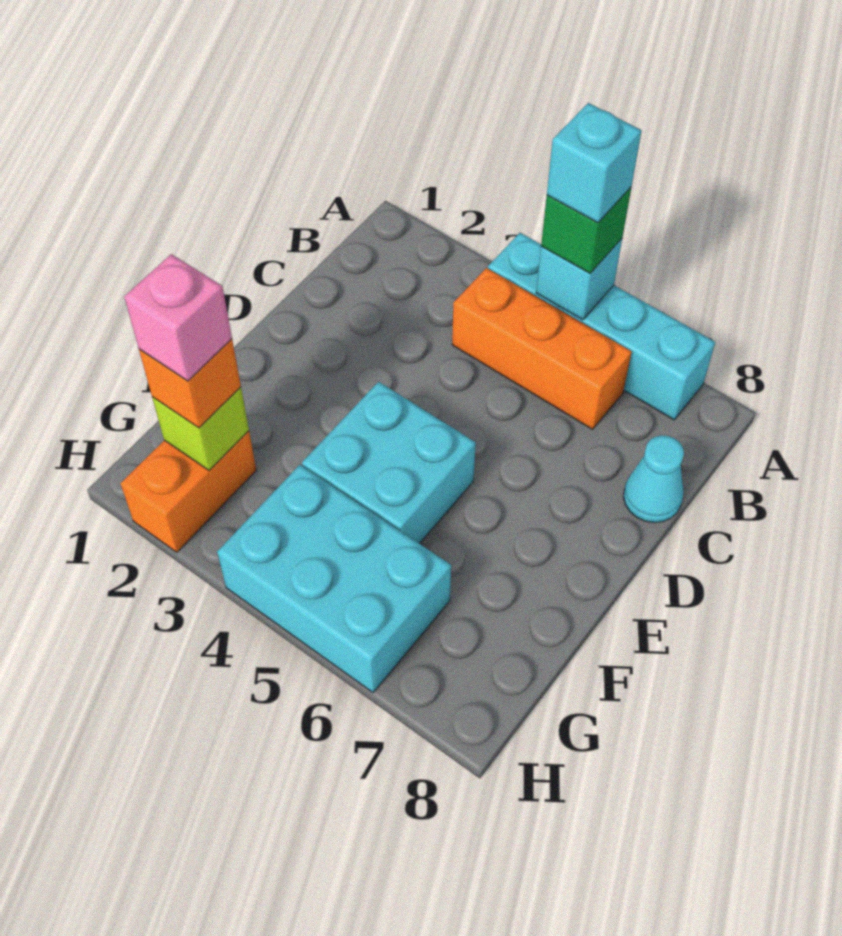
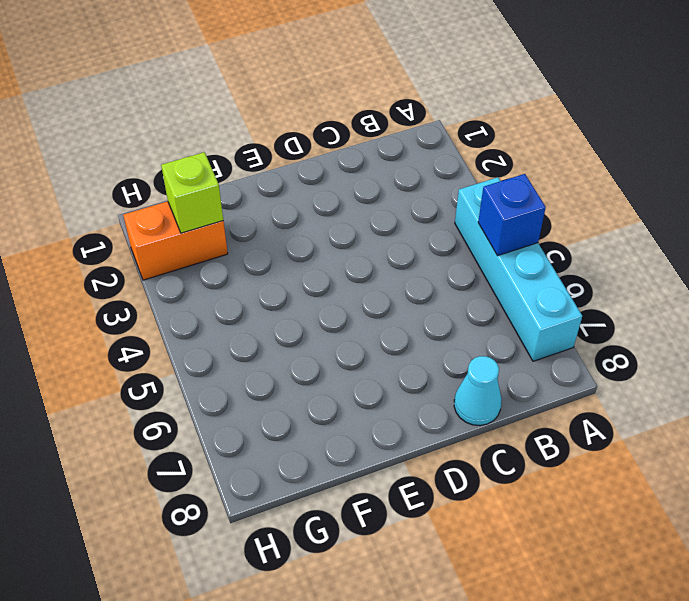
blue 1x1 brick [478,174,546,256] -> cyan 1x1 brick [536,239,622,320]
none -> orange 1x3 brick [452,268,632,429]
none -> cyan 2x2 brick [302,382,476,544]
none -> cyan 2x3 brick [217,465,451,693]

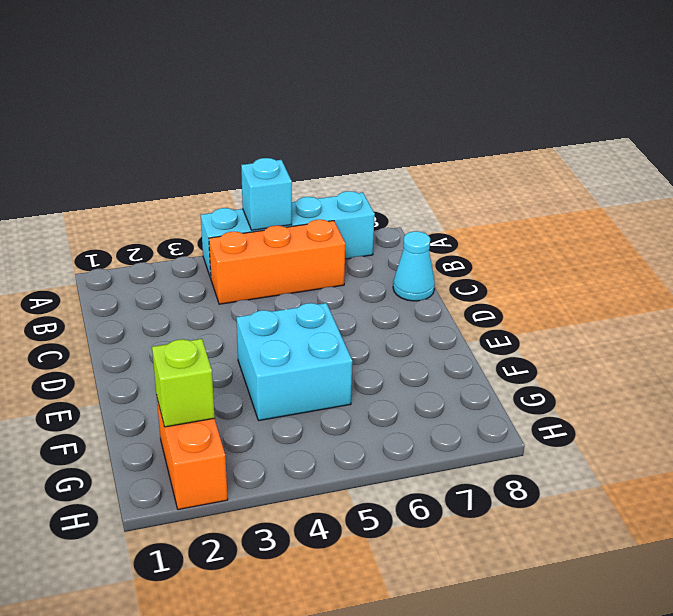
none -> cyan 2x3 brick [217,465,451,693]
none -> green 1x1 brick [541,187,631,273]
none -> orange 1x1 brick [139,339,241,428]

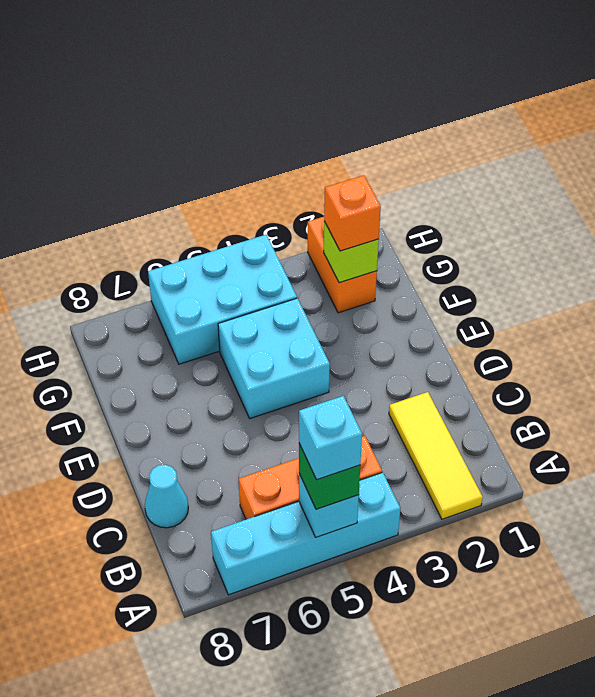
yellow 1x3 tile [389,392,483,519] -> none
none -> pink 1x1 brick [124,254,232,381]

